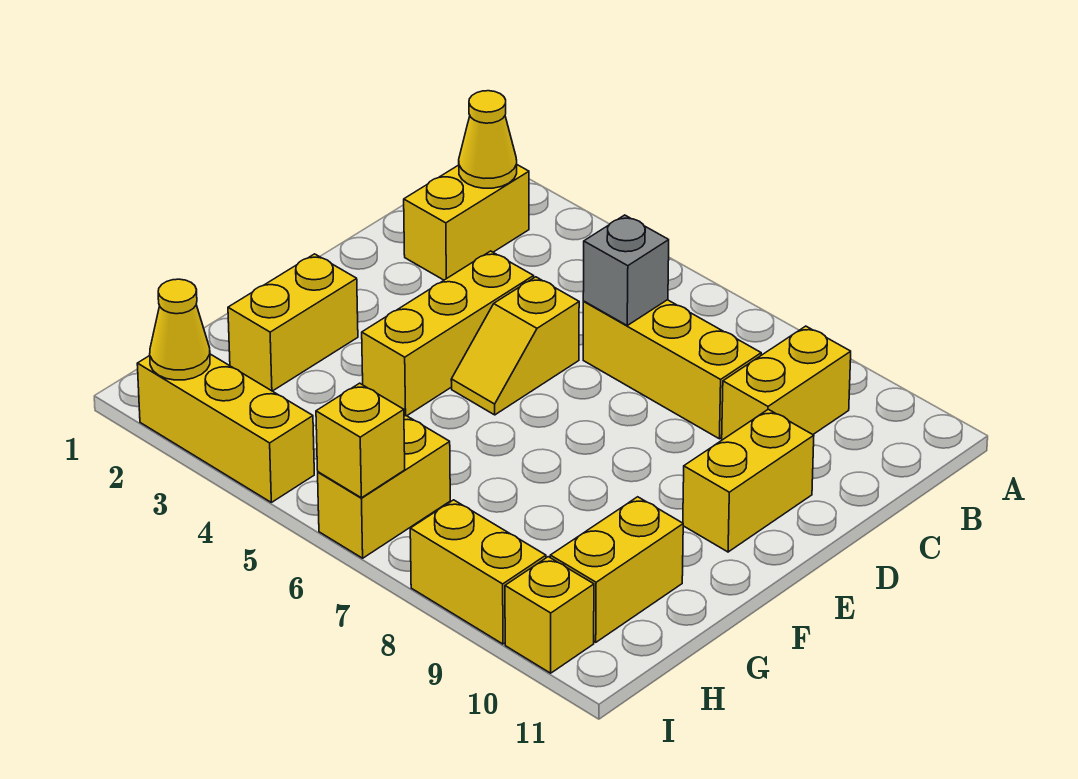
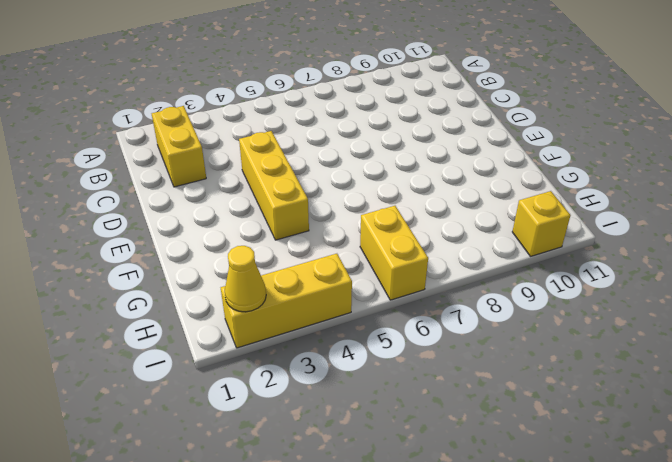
none -> yellow 1x2 brick [722,326,851,440]
none -> yellow 1x3 brick [583,300,761,439]
none -> yellow 1x2 slope [451,277,579,415]

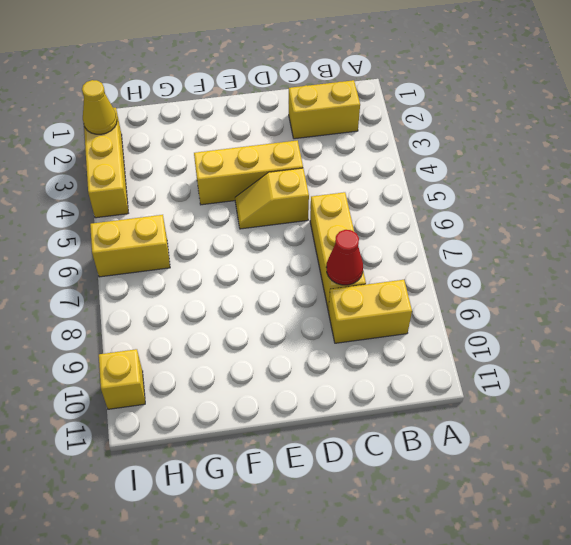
red 1x1 cone [327,230,363,285] -> none
none -> yellow 1x2 brick [683,409,814,552]
none -> yellow 1x2 brick [228,254,358,391]
none -> yellow 1x2 brick [550,497,683,642]

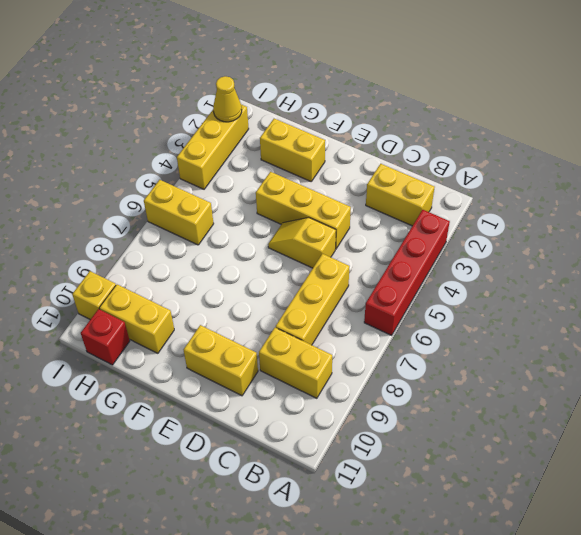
red 1x4 brick [364,210,450,335] -> none
red 1x1 brick [81,309,130,365] -> none
none -> yellow 1x2 brick [410,500,546,644]
none -> yellow 1x1 cone [459,91,517,188]
none -> grey 1x1 brick [583,215,669,325]

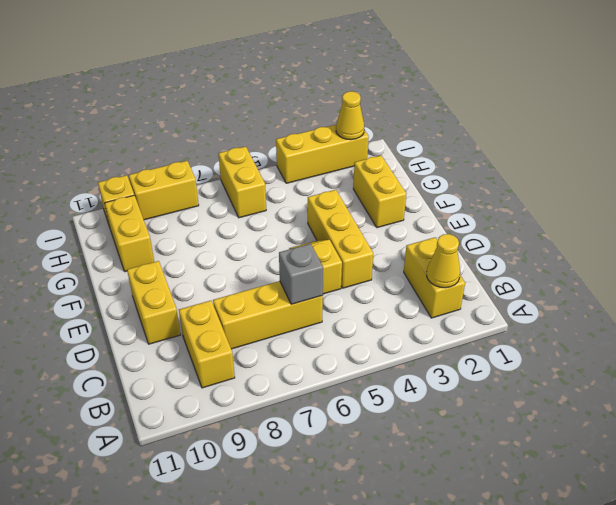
none -> yellow 1x1 brick [316,383,405,498]

